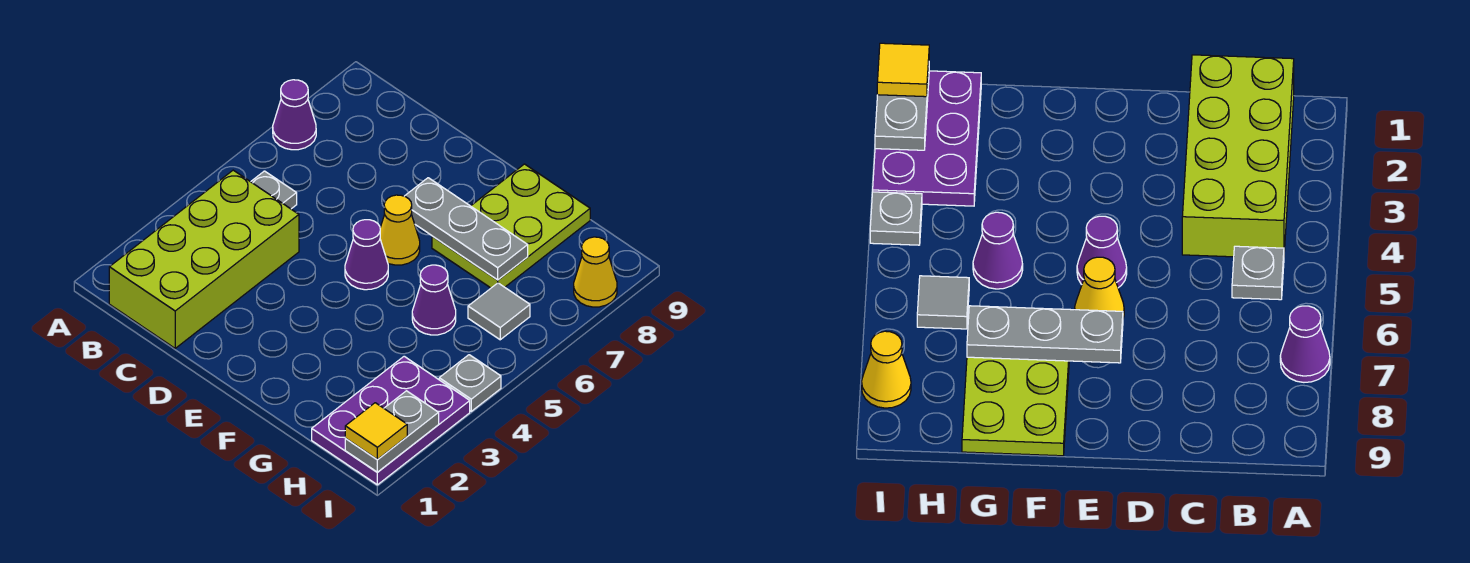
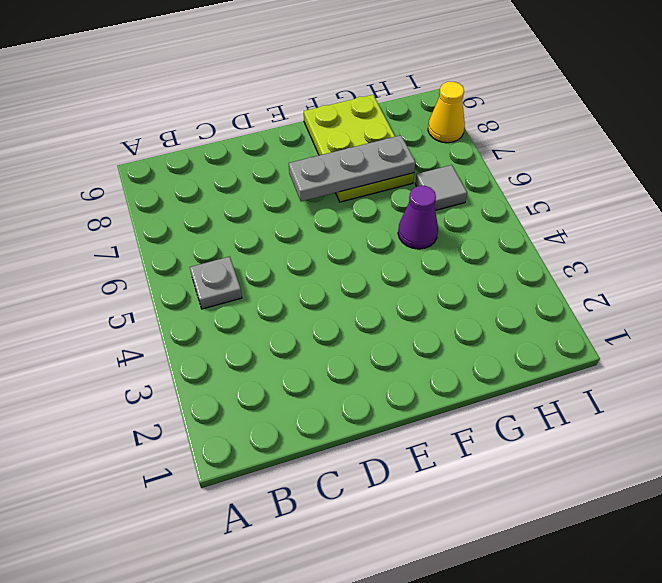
none -> purple 1x1 cone [273,80,316,150]
none -> lime 2x4 brick [109,170,299,348]
none -> purple 1x1 cone [345,220,388,290]

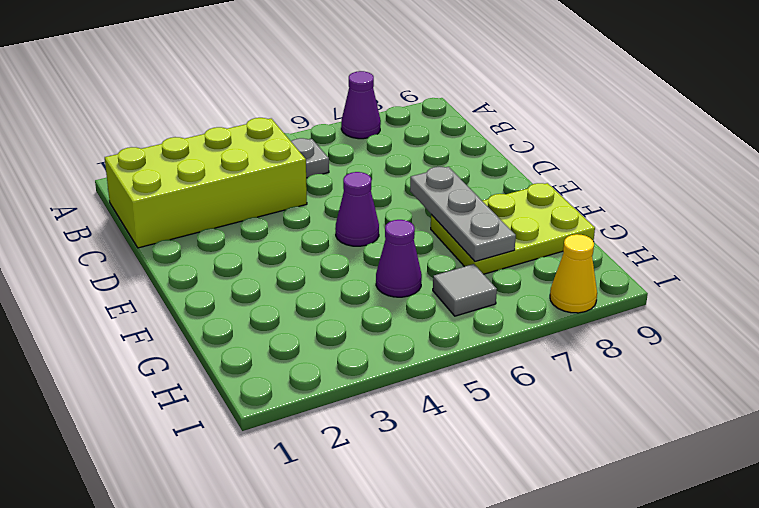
none -> yellow 1x1 cone [380,195,420,265]
none -> purple 2x3 plate [312,356,470,485]
none -> grey 1x1 plate [439,355,501,411]

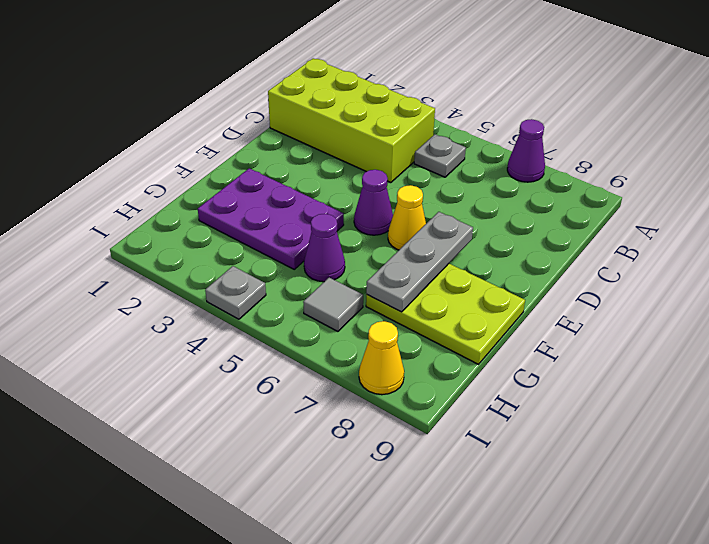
purple 2x3 plate [198,168,344,269] -> purple 2x3 plate moved to [312,356,470,485]
none -> grey 1x2 plate [345,391,439,472]
none -> yellow 1x1 tile [345,403,407,460]

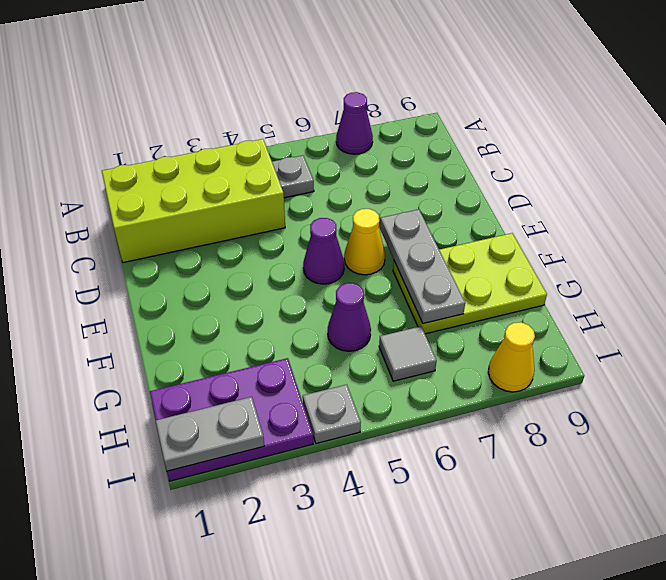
none -> yellow 1x1 tile [345,403,407,460]

